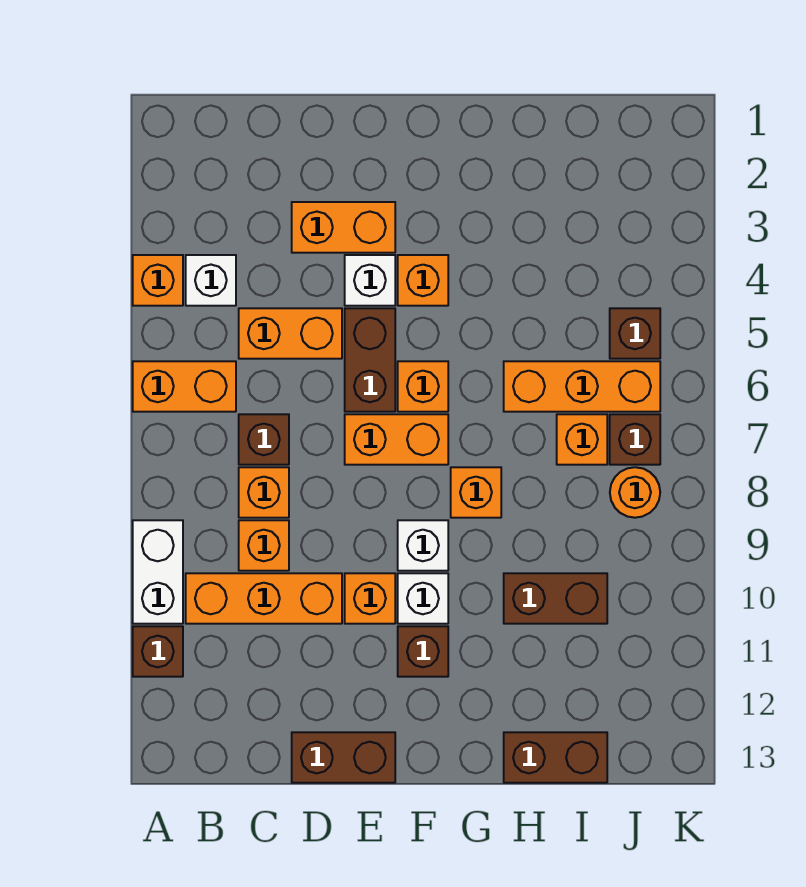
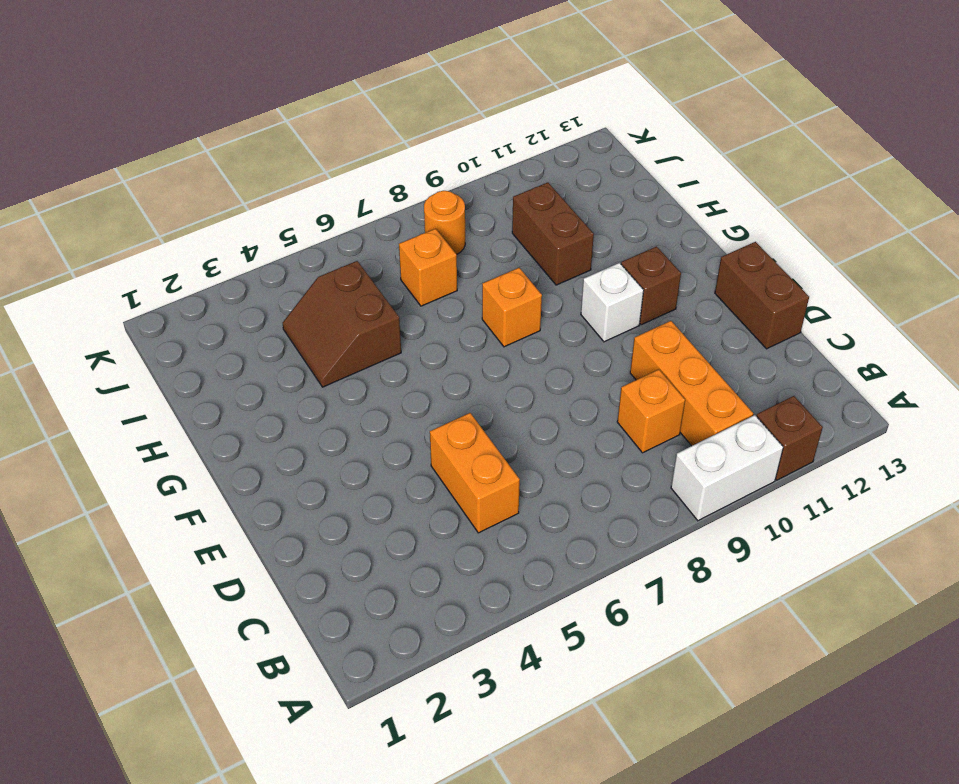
brown 2x2 slope [283,261,401,387] -> none
none -> orange 1x1 brick [133,255,183,306]
none -> orange 1x2 brick [133,361,236,412]
none -> white 1x1 brick [186,255,236,306]

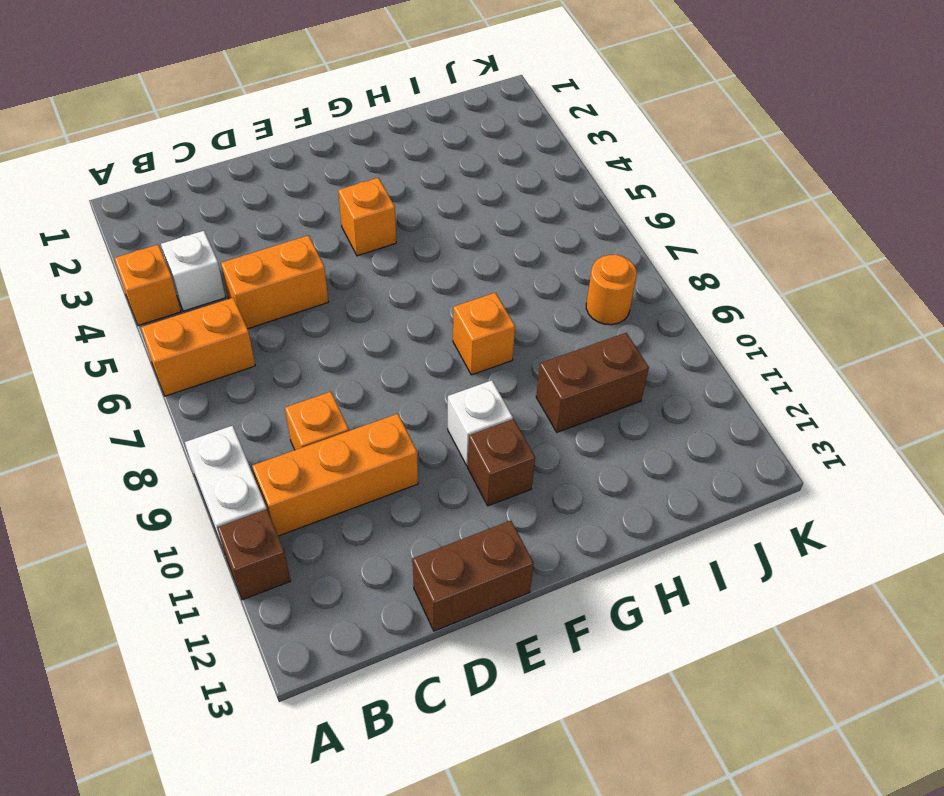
none -> brown 1x1 brick [239,414,289,465]
none -> orange 1x1 brick [239,467,289,518]
none -> orange 1x2 brick [292,202,395,253]

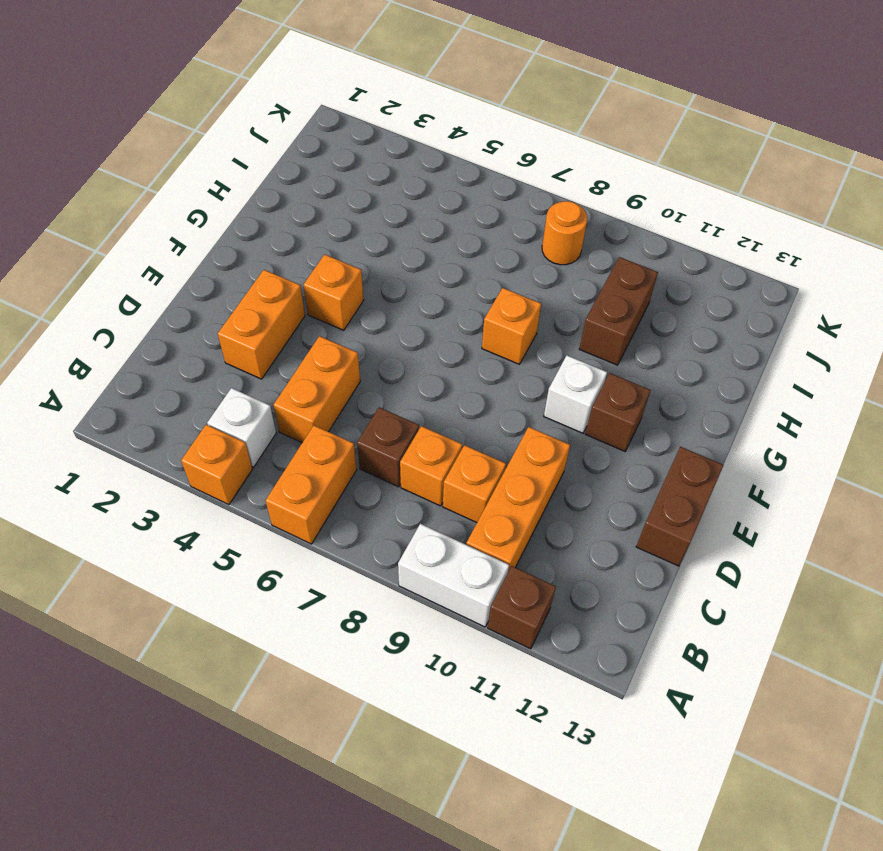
none -> white 1x1 brick [345,255,395,306]
none -> brown 1x2 brick [345,308,395,412]
none -> orange 1x2 brick [345,414,448,465]

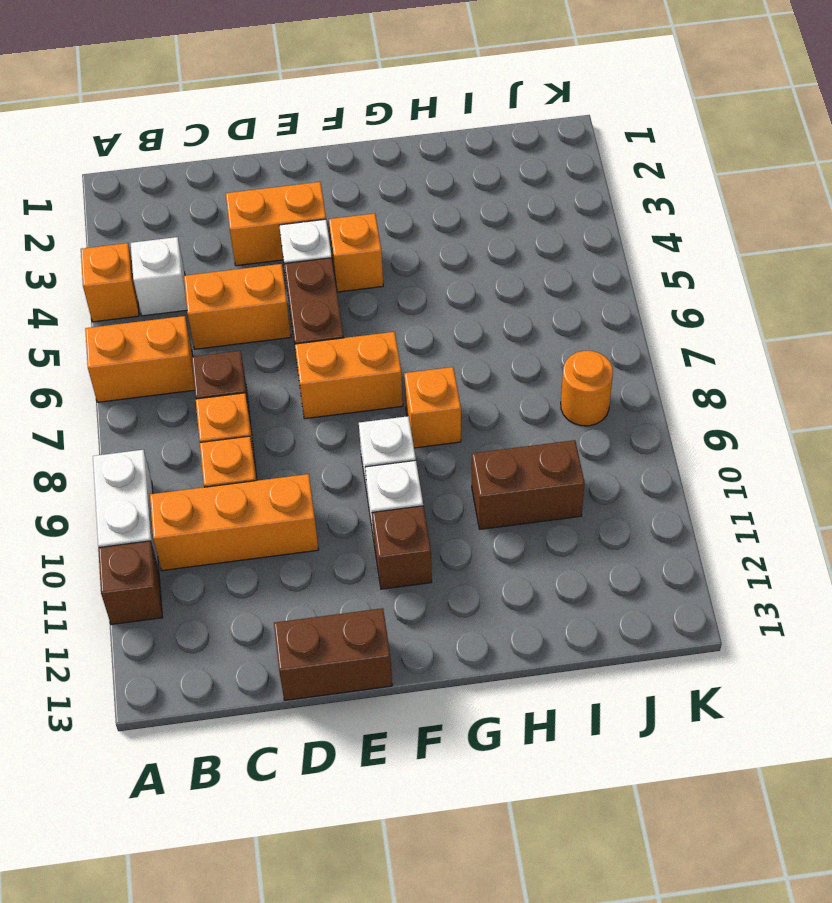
none -> orange 1x1 brick [345,573,395,624]
none -> orange 1x1 brick [398,361,448,412]
none -> orange 1x3 brick [504,361,660,412]

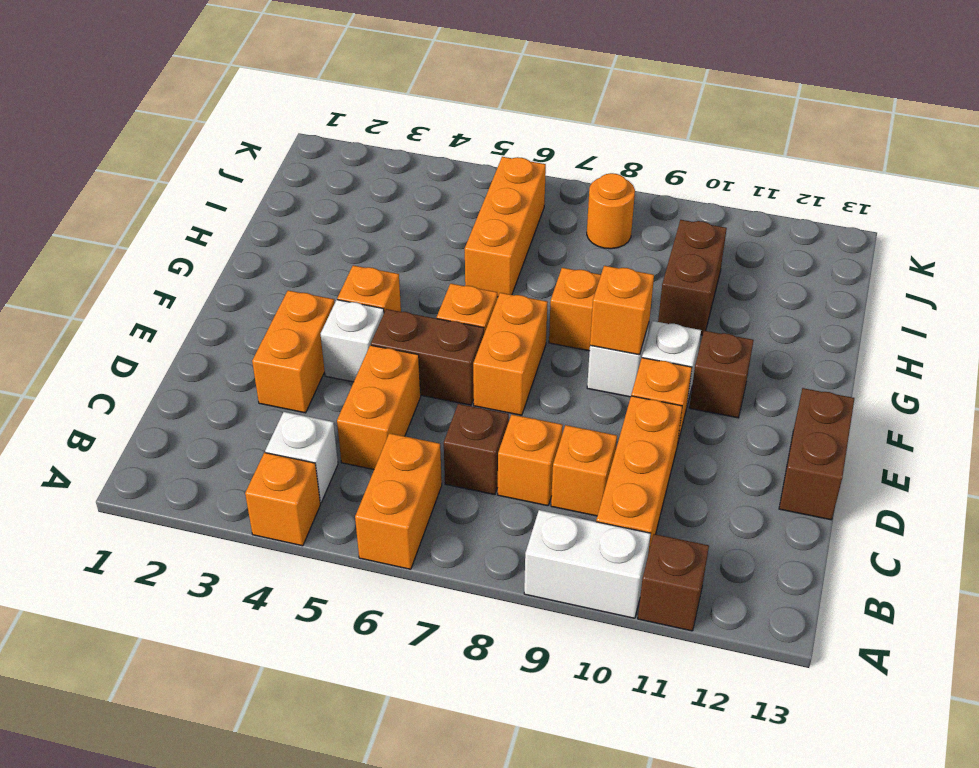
orange 1x1 brick [590,266,654,355] -> orange 1x1 brick moved to [557,414,607,465]
none -> brown 1x2 brick [504,732,607,783]
none -> brown 1x1 brick [610,308,660,359]
none -> brown 1x1 brick [610,414,660,465]

